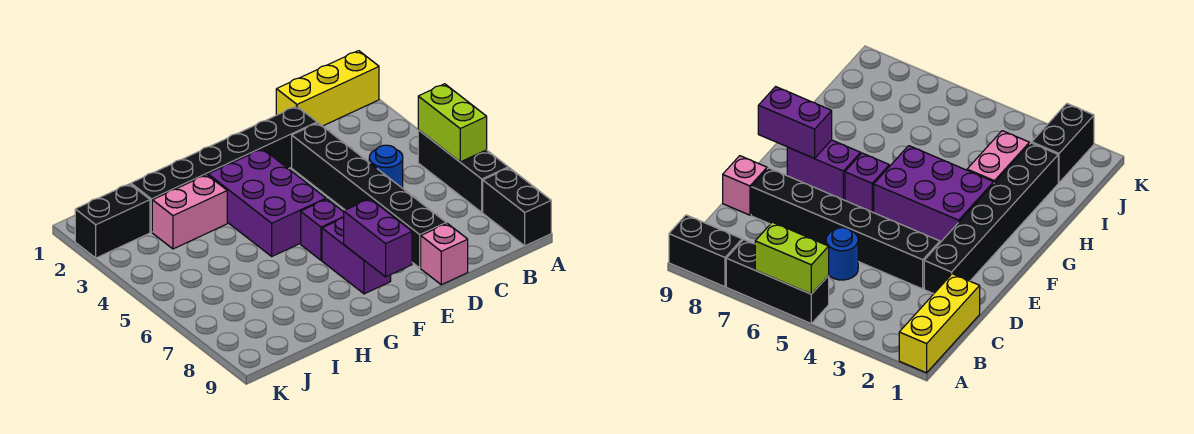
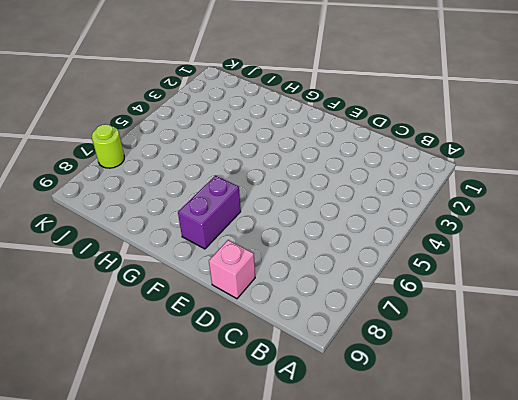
lime 1x1 round brick [92,124,124,168] -> none
none -> yellow 1x3 brick [276,51,379,126]
none -> black 1x3 brick [418,130,508,212]
none -> black 1x2 brick [483,168,551,246]

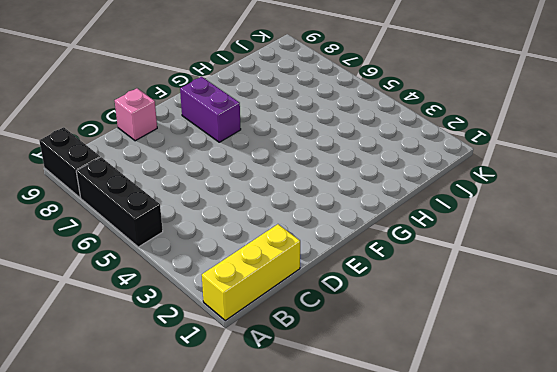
none -> blue 1x1 round brick [369,145,403,188]
none -> black 1x6 brick [131,106,317,232]
none -> black 1x6 brick [292,123,446,268]

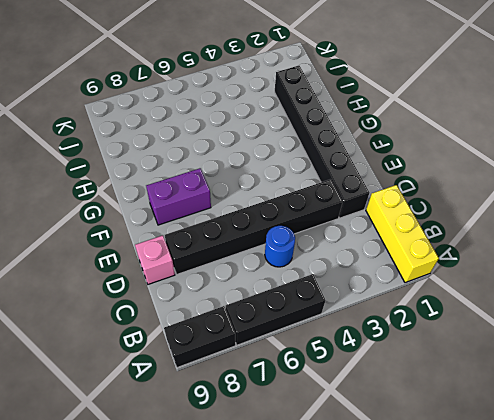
none -> purple 2x3 brick [208,149,326,256]
none -> purple 1x1 brick [301,199,344,260]
none -> pink 1x2 brick [152,175,227,249]

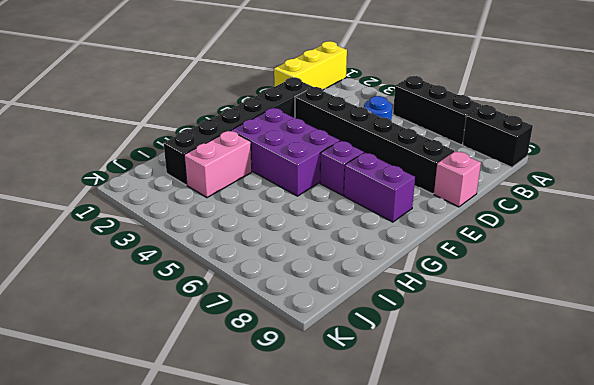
none -> black 1x2 brick [75,184,150,258]
none -> lime 1x2 brick [418,84,487,162]
none -> purple 1x2 brick [344,199,412,277]

